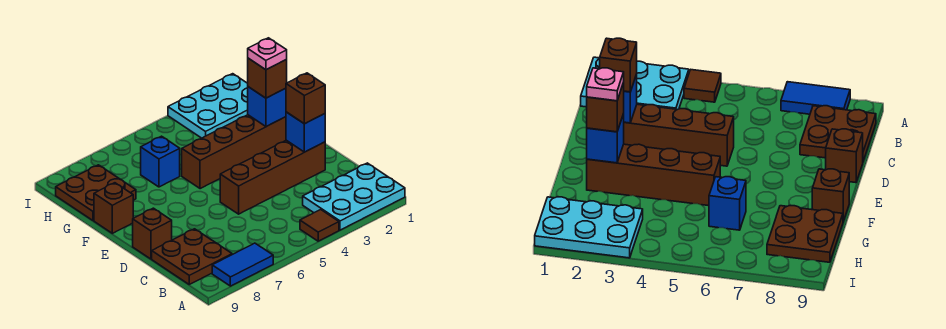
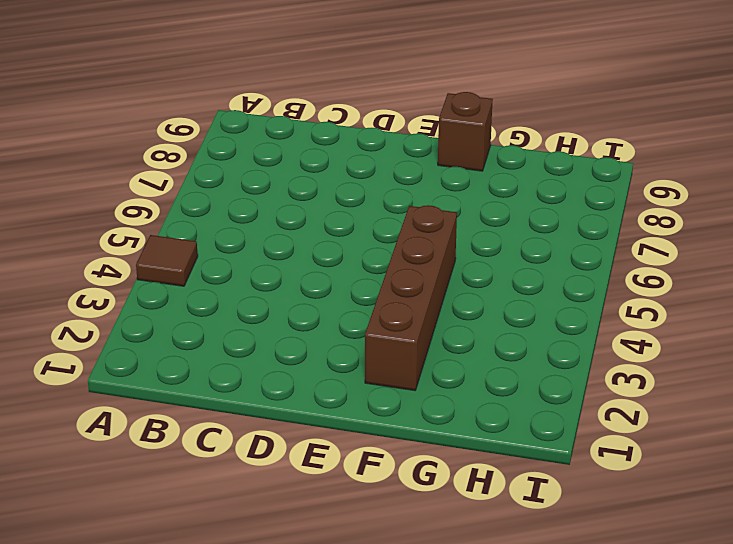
none -> cyan 2x3 plate [303,163,405,230]
none -> blue 1x2 tile [212,243,273,286]
none -> brown 2x2 plate [152,229,232,284]

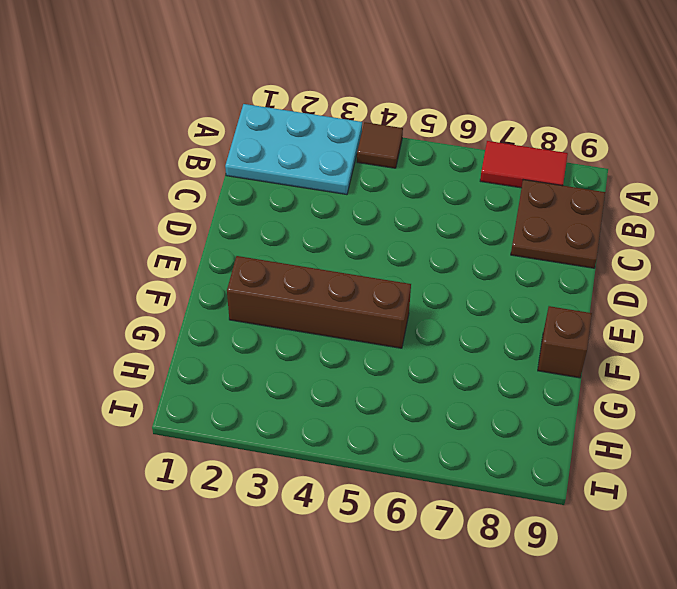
red 1x2 tile [480,141,568,188] -> blue 1x2 tile [212,243,273,286]
none -> brown 1x4 brick [220,140,325,214]
none -> brown 1x1 brick [133,208,172,259]
none -> blue 1x1 brick [141,136,180,187]

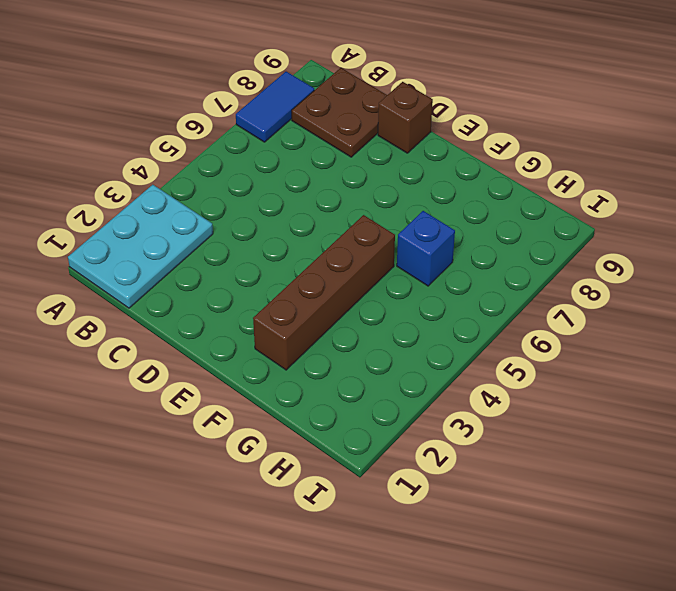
none -> brown 1x1 tile [300,210,339,241]
none -> brown 1x4 brick [220,140,325,214]
none -> brown 1x1 brick [94,183,133,233]

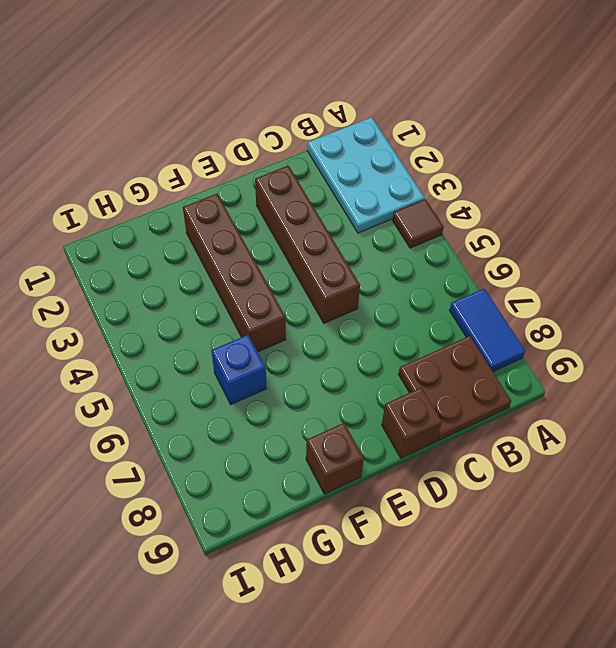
none -> brown 2x2 plate [56,165,136,221]
none -> cyan 2x3 plate [168,74,248,138]
none -> blue 1x1 brick [286,112,325,152]

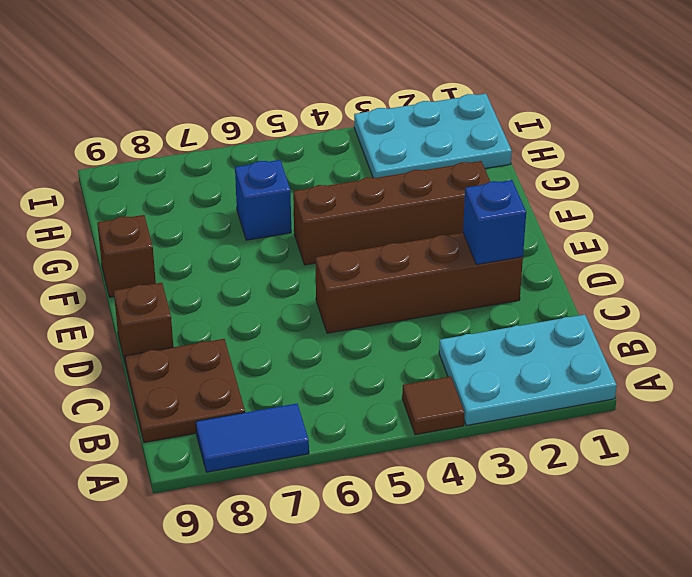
none -> brown 2x2 plate [56,165,136,221]
none -> blue 1x1 brick [248,87,286,127]
none -> brown 1x1 brick [286,73,325,124]

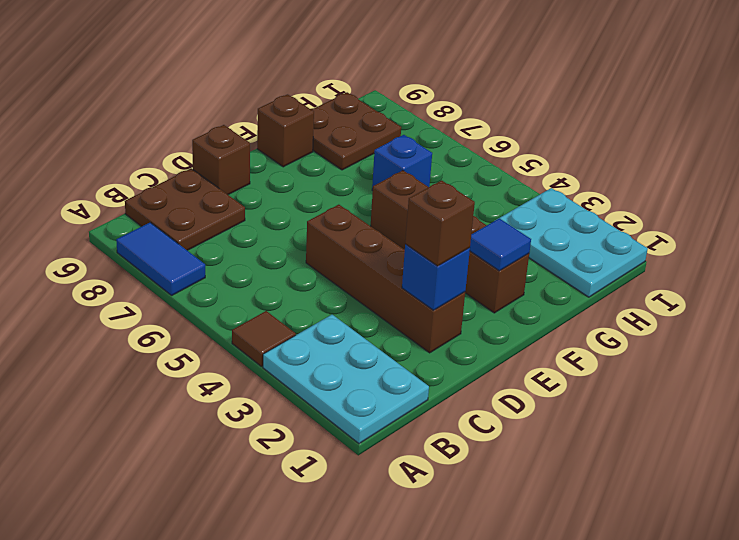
blue 1x1 tile [470,218,531,271] -> blue 1x1 brick [248,87,286,127]
none -> brown 1x1 brick [248,58,287,98]
none -> pink 1x1 plate [248,38,287,70]

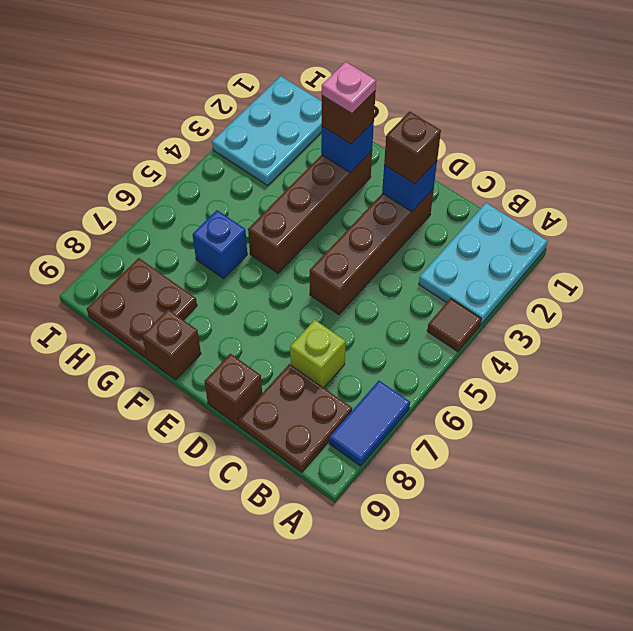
lime 1x1 brick [290,320,346,388] -> none

